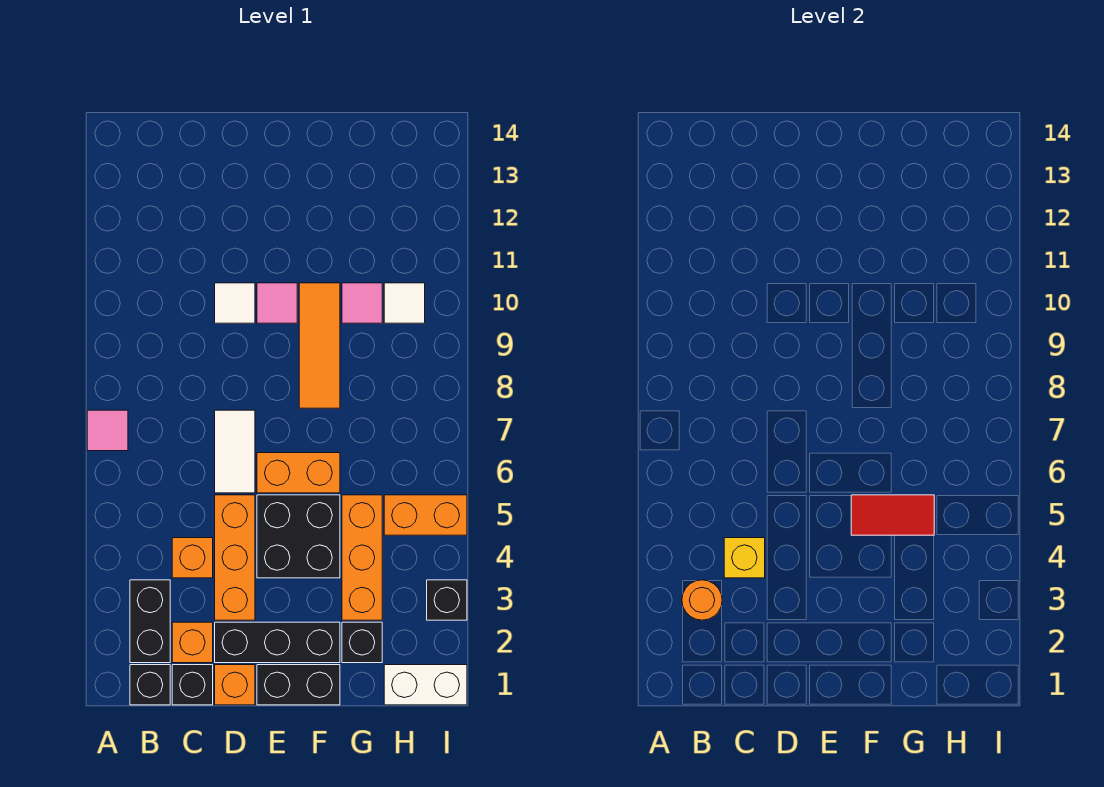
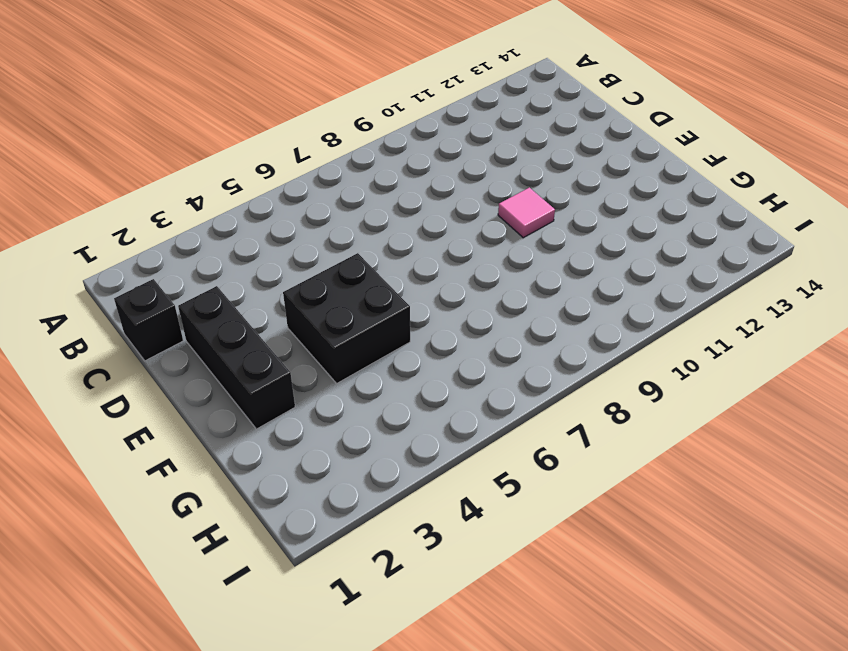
none -> pink 1x1 tile [87,410,128,451]
none -> black 1x1 brick [130,665,170,705]
none -> black 1x2 brick [130,580,170,663]

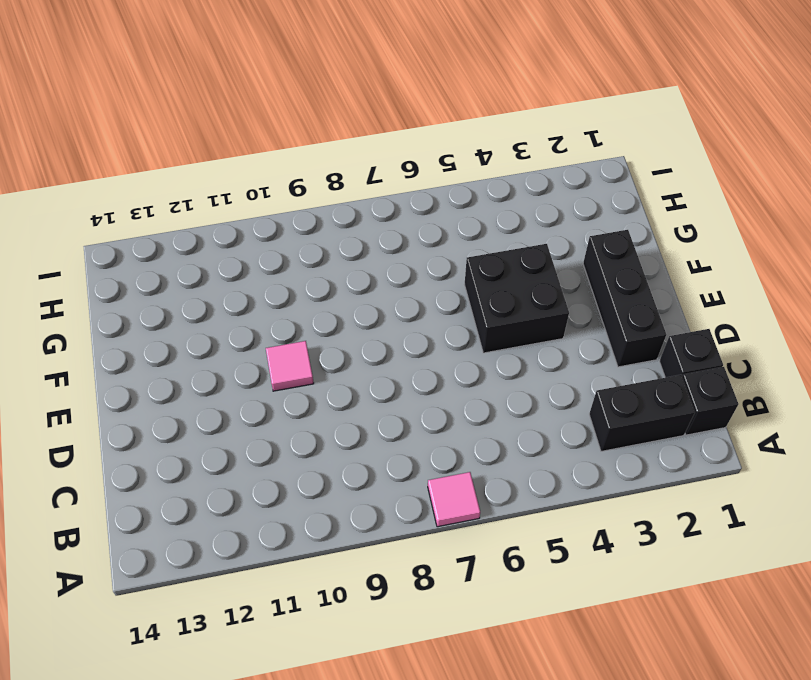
none -> orange 1x1 brick [172,622,213,663]
none -> orange 1x1 brick [172,538,213,578]
none -> orange 1x1 brick [215,665,255,705]

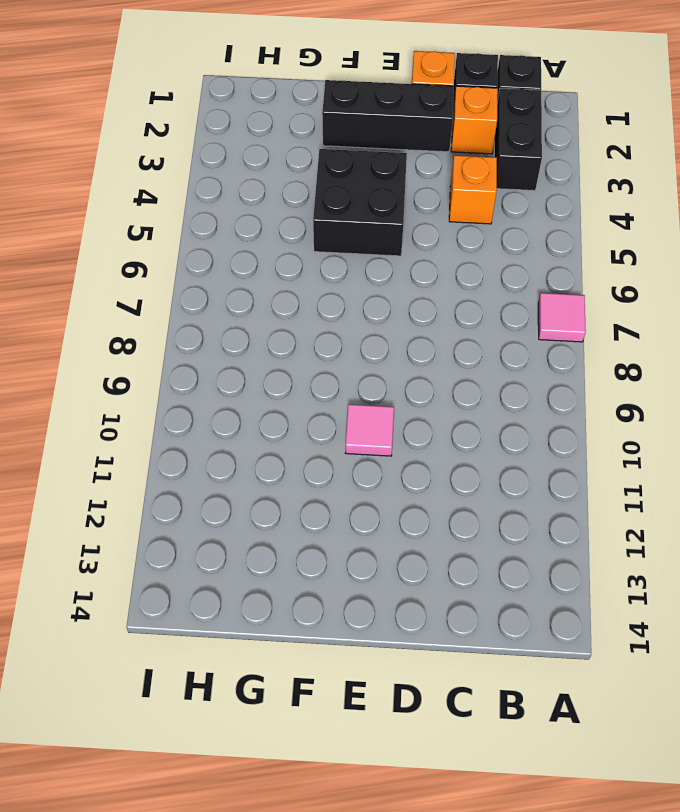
none -> orange 1x3 brick [215,495,255,620]
none -> white 1x2 tile [215,410,255,493]
none -> white 1x1 tile [215,283,255,323]

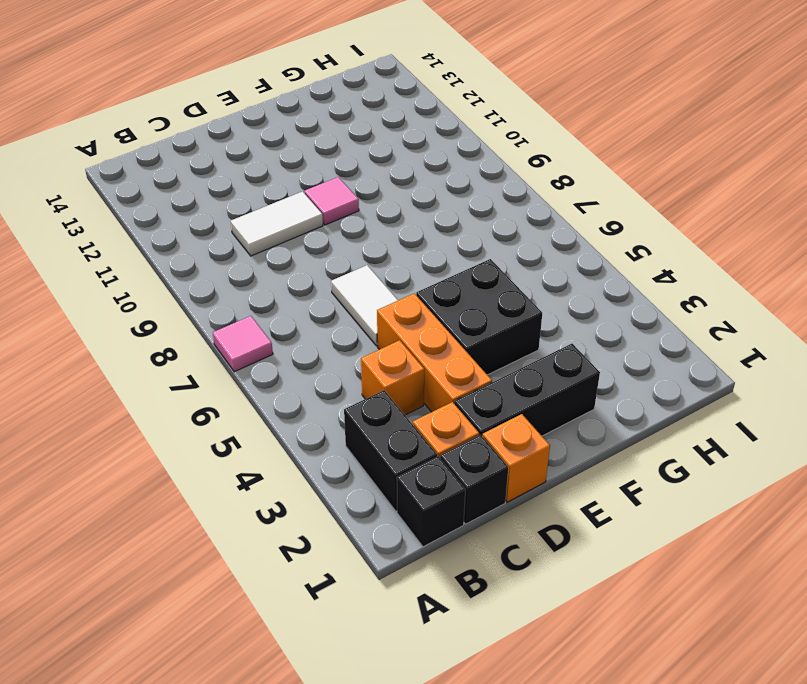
white 1x2 tile [231,192,323,256] -> white 1x1 tile [215,283,255,323]
none -> black 1x2 brick [257,665,340,705]
none -> orange 1x2 brick [257,453,340,493]
none -> orange 1x3 tile [299,283,340,408]

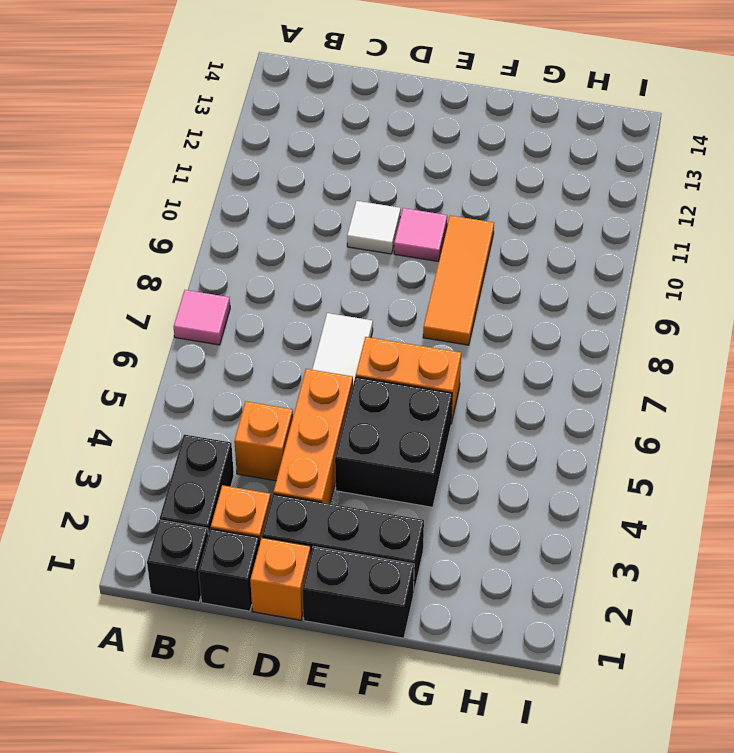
none -> black 1x1 brick [342,622,382,663]
none -> orange 1x3 brick [342,495,382,620]
none -> pink 1x1 tile [342,283,382,323]

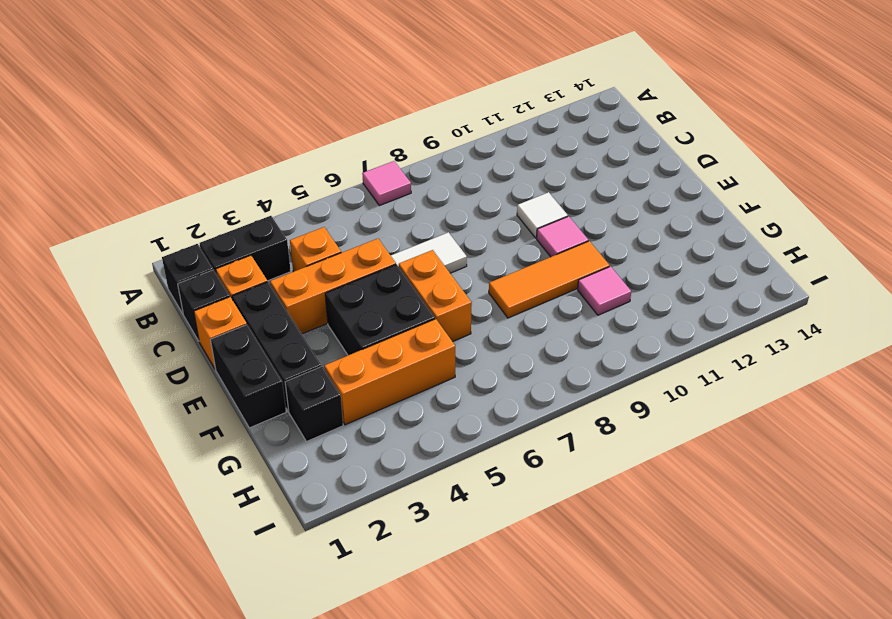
none -> white 1x2 brick [384,665,467,705]
none -> orange 1x2 brick [384,495,467,535]
none -> white 1x1 tile [384,283,425,323]

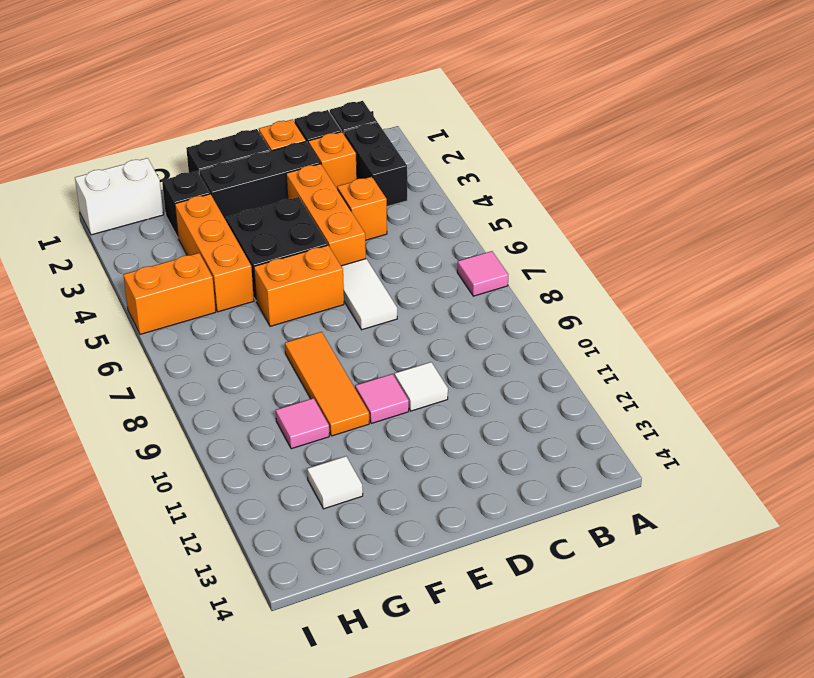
white 1x1 tile [307,456,363,509] -> white 1x1 tile moved to [384,283,425,323]
none -> black 1x1 brick [427,580,467,620]
none -> orange 1x1 round brick [682,580,722,620]
none -> yellow 1x1 brick [724,538,765,578]

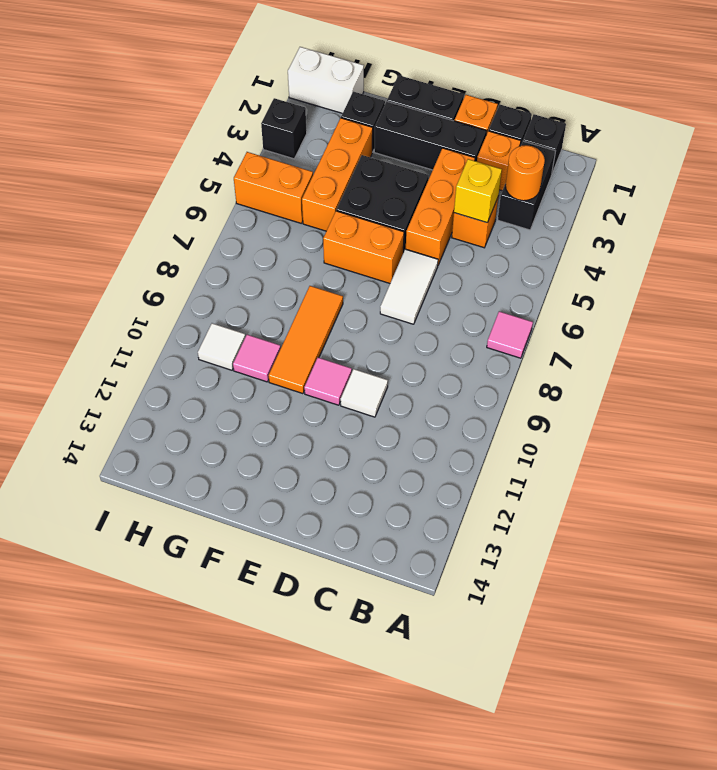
none -> red 1x2 tile [851,495,934,535]

